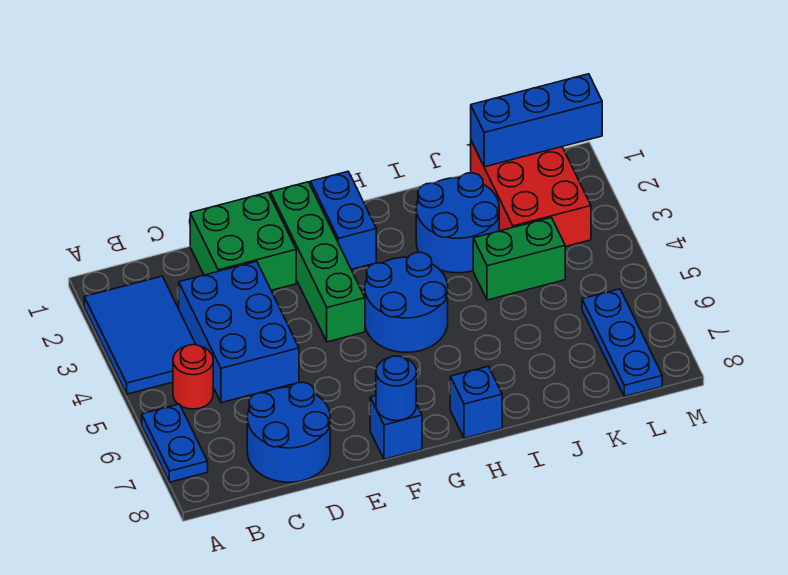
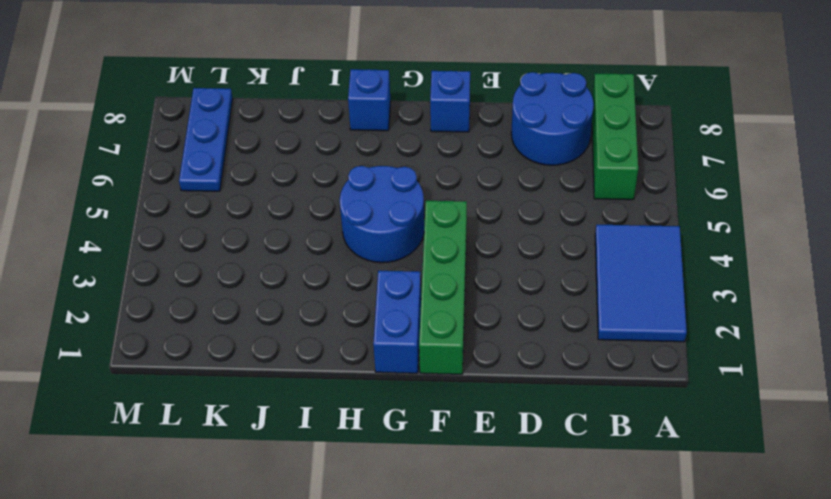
green 1x3 brick [592,73,638,200] -> none
none -> blue 1x2 plate [142,404,208,482]
none -> red 1x1 round brick [173,345,213,409]
none -> blue 2x3 brick [179,261,299,403]

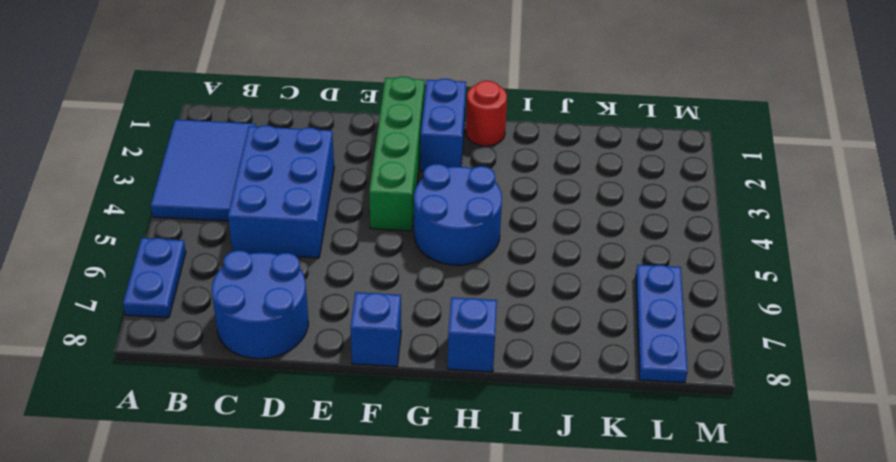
red 1x1 round brick [466,81,507,146] -> red 1x1 round brick moved to [173,345,213,409]
none -> green 2x2 brick [190,192,296,290]
none -> blue 2x2 round brick [416,173,499,273]
none -> green 1x2 brick [473,218,565,300]

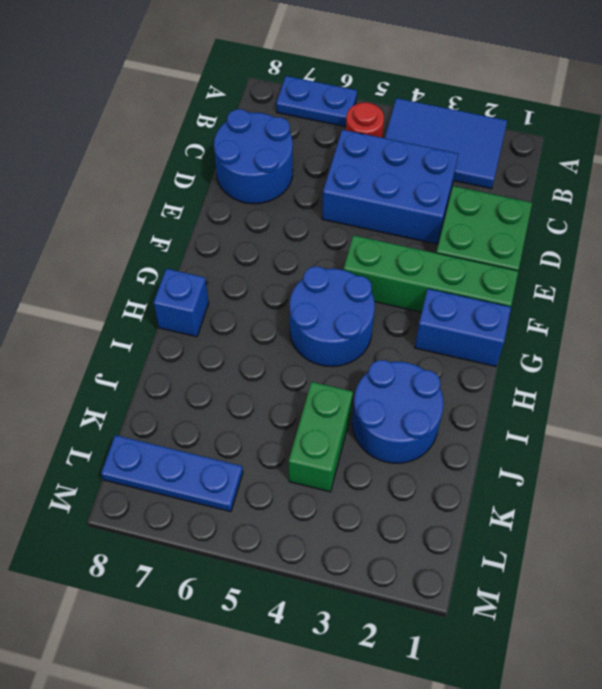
none -> blue 1x1 brick [370,396,422,459]
none -> red 2x3 brick [471,141,591,247]
none -> blue 1x1 round brick [376,356,416,421]

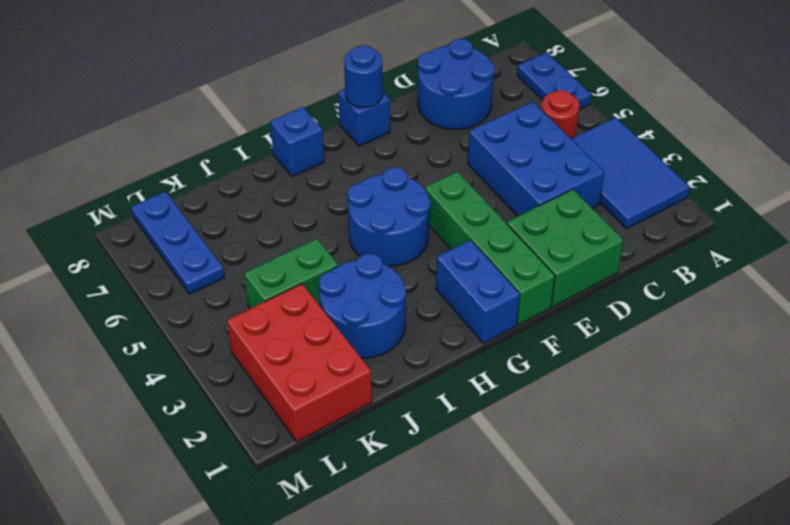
none -> blue 1x3 brick [471,74,602,167]

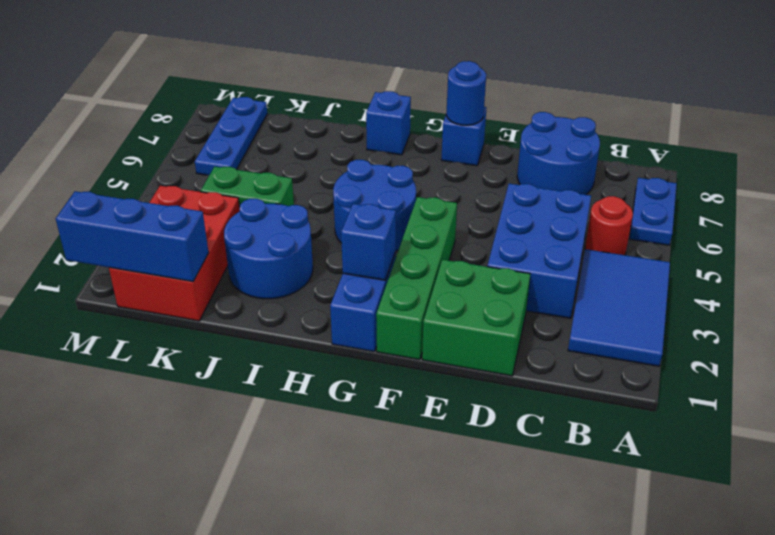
blue 1x1 brick [341,204,396,280] -> none

